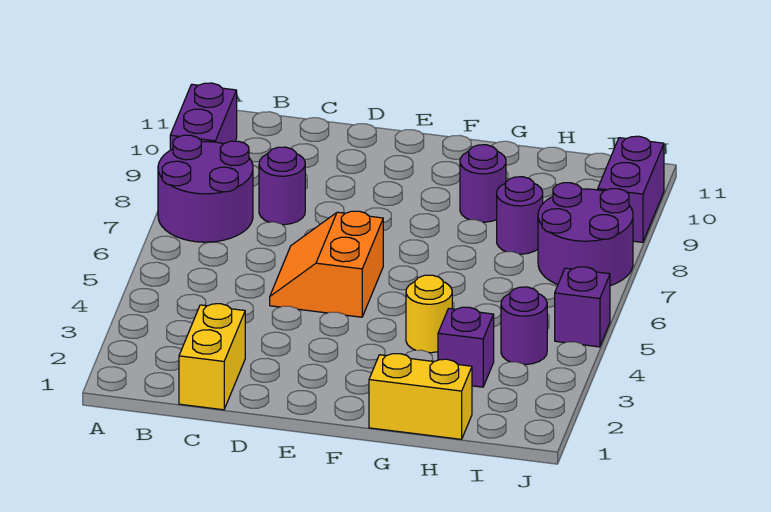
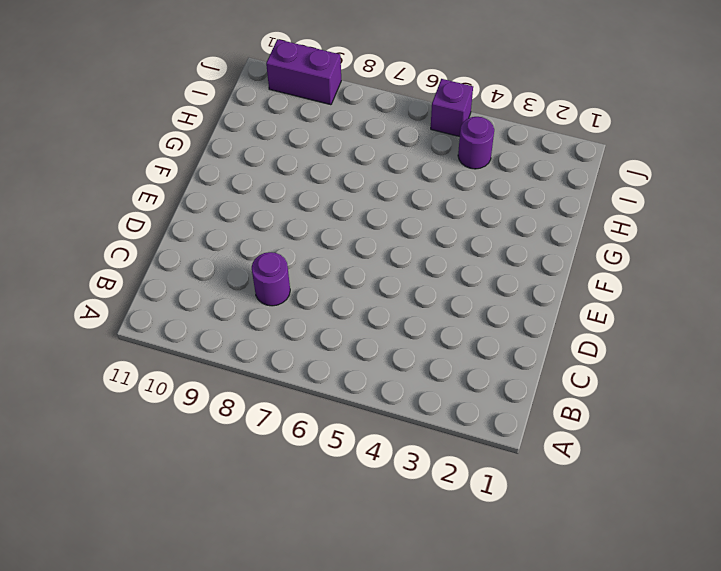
none -> purple 2x2 round brick [158,135,253,242]
none -> purple 1x2 brick [170,83,237,150]
none -> yellow 1x2 brick [179,304,245,410]

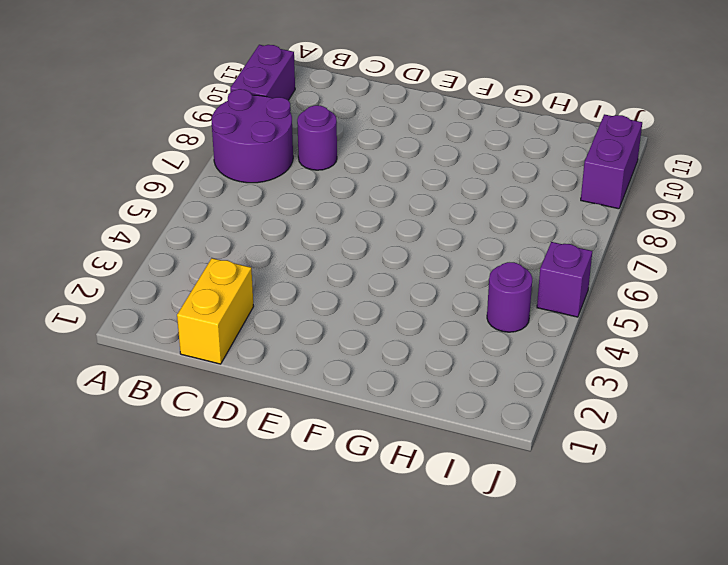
none -> orange 2x2 slope [270,211,383,317]
none -> yellow 1x2 brick [369,354,472,439]
none -> yellow 1x1 round brick [406,275,452,353]

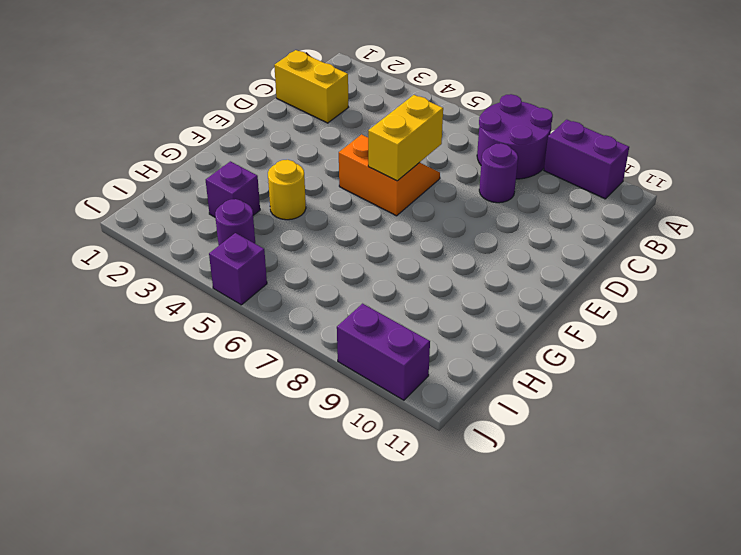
yellow 1x2 brick [368,95,443,181] -> yellow 1x2 brick moved to [369,354,472,439]
none -> purple 1x1 round brick [460,145,506,222]
none -> purple 1x1 round brick [497,177,543,254]
none -> purple 2x2 round brick [538,183,633,286]

